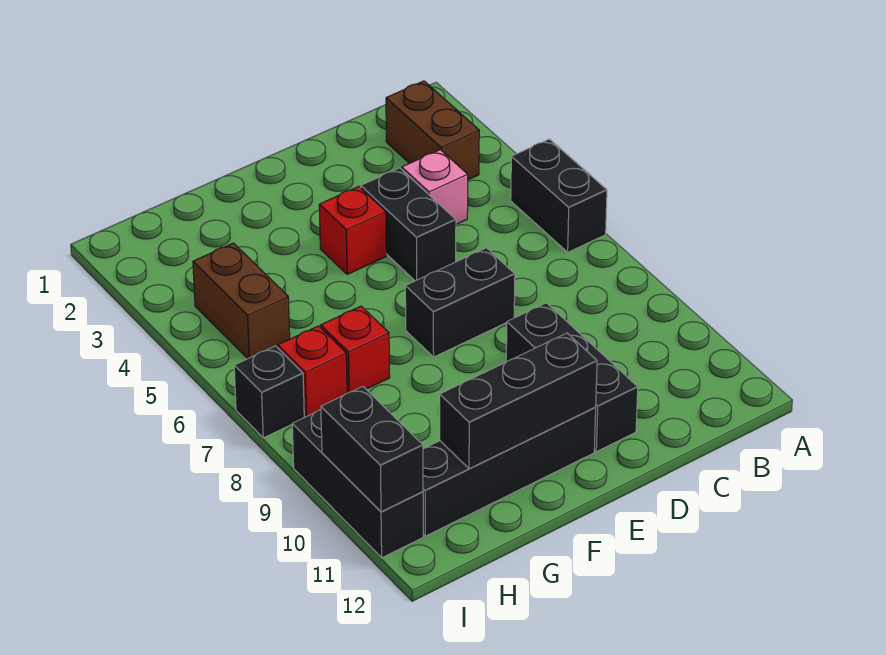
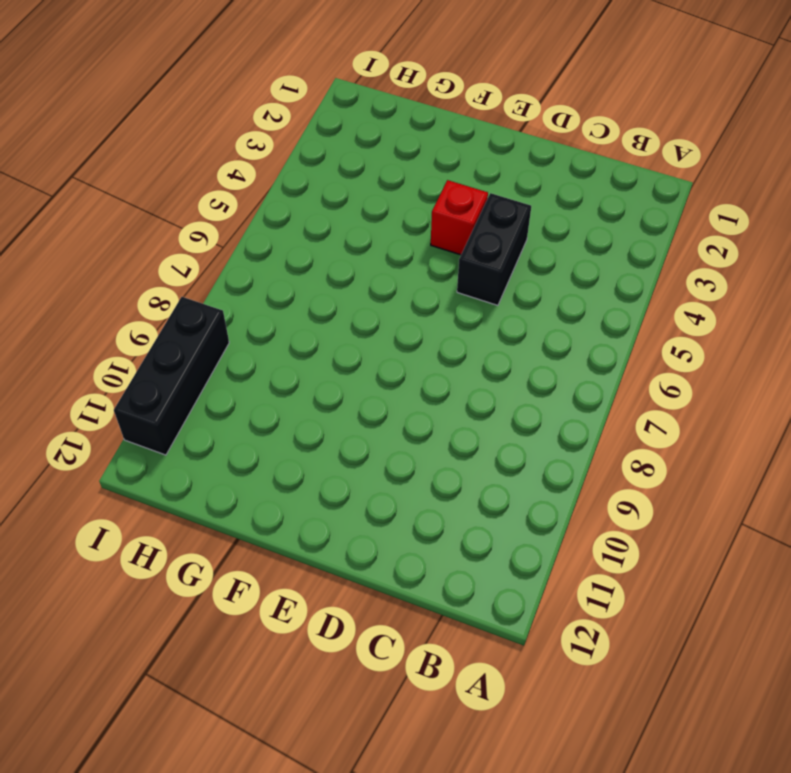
none -> black 1x2 brick [511,139,607,252]
none -> brown 1x2 brick [386,81,479,180]
none -> pink 1x1 brick [402,150,468,224]

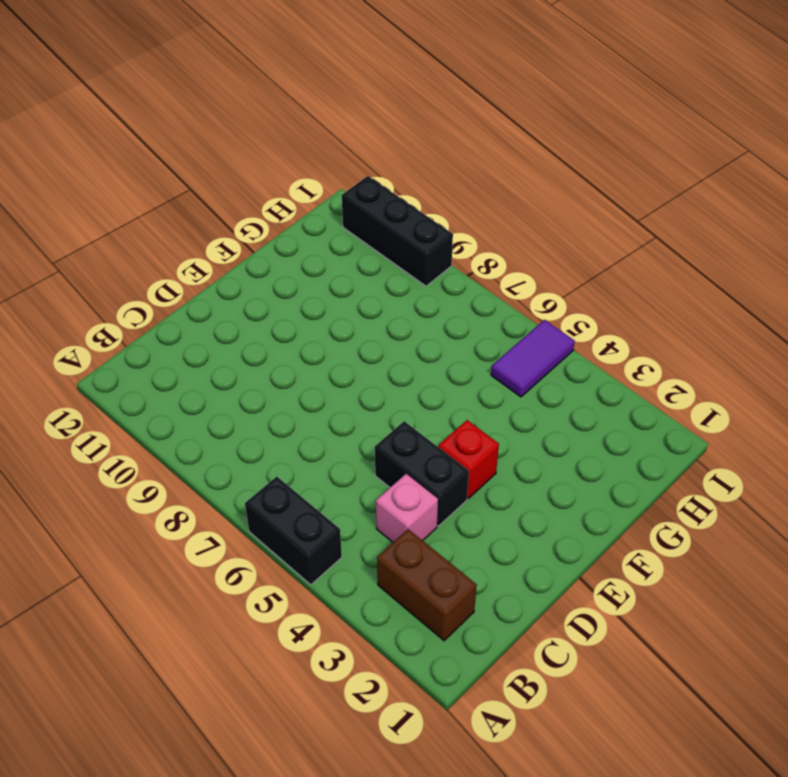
purple 1x2 tile [491,320,575,397] -> brown 1x2 brick [193,243,290,359]
none -> black 1x2 brick [405,248,515,357]
none -> black 1x3 brick [506,303,638,452]
none -> black 1x4 brick [423,407,596,536]

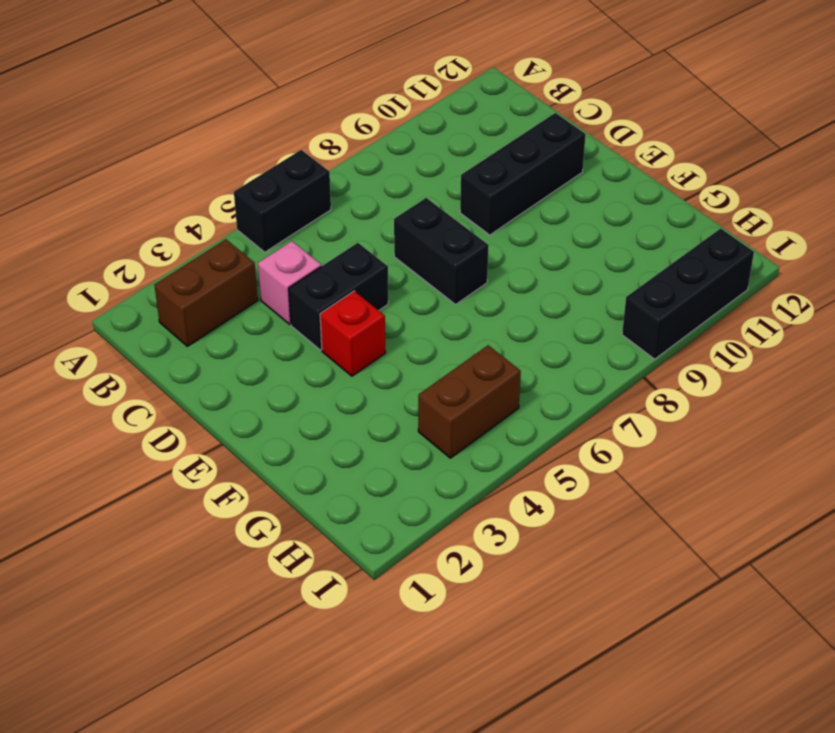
none -> black 1x4 brick [423,407,596,536]
none -> red 1x1 brick [321,306,390,393]
none -> red 1x1 brick [277,326,347,417]

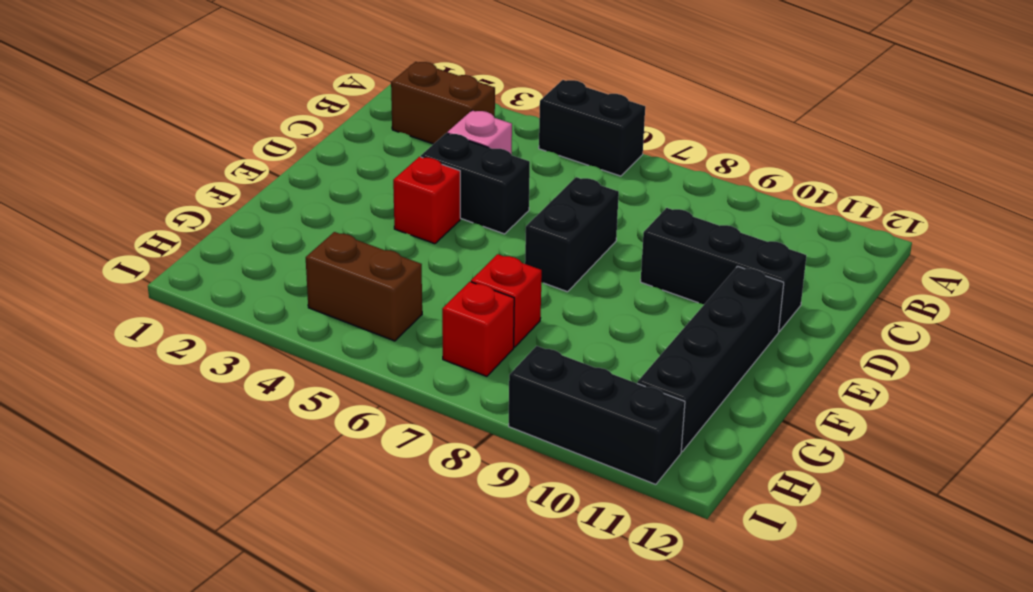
none -> black 1x1 brick [234,346,304,438]
none -> black 1x3 brick [440,333,597,469]
none -> black 1x2 brick [321,387,423,512]

